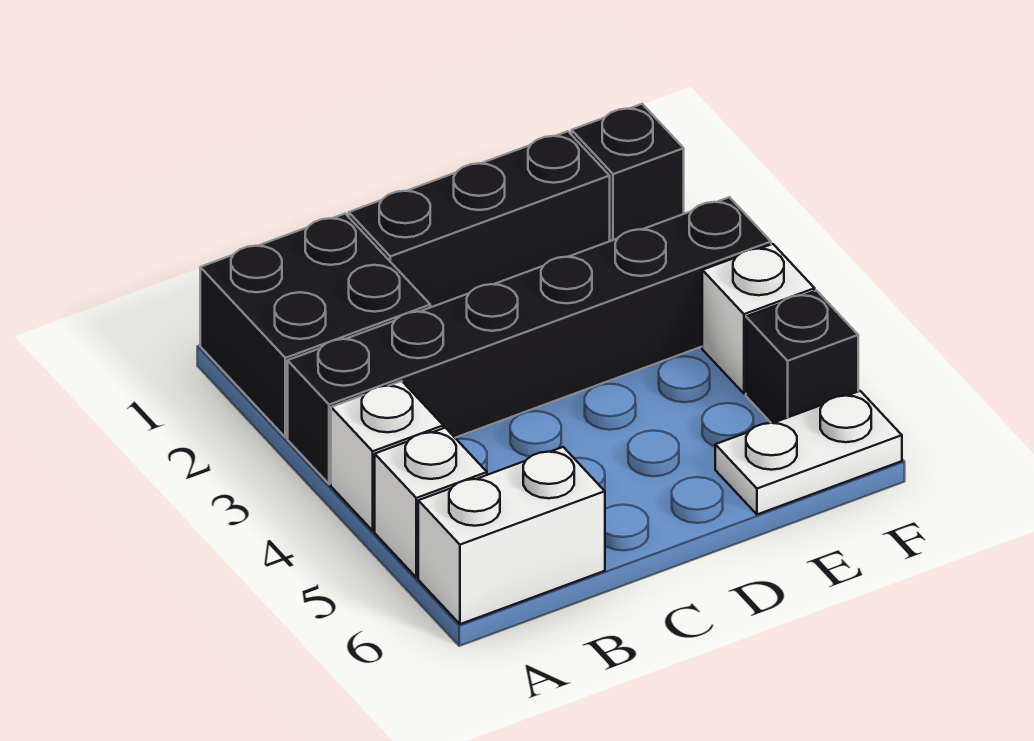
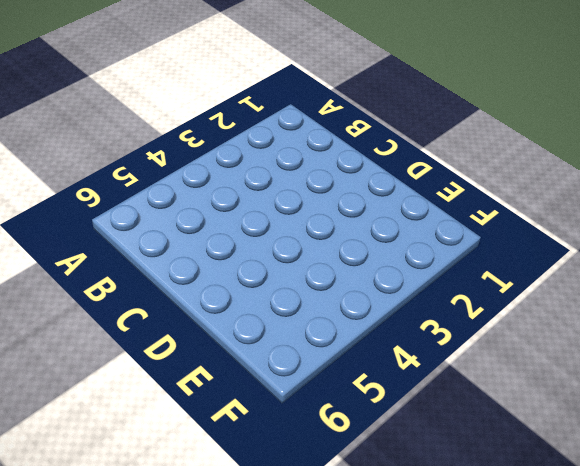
none -> black 2x2 brick [200,214,430,437]
none -> black 1x6 brick [288,197,771,484]

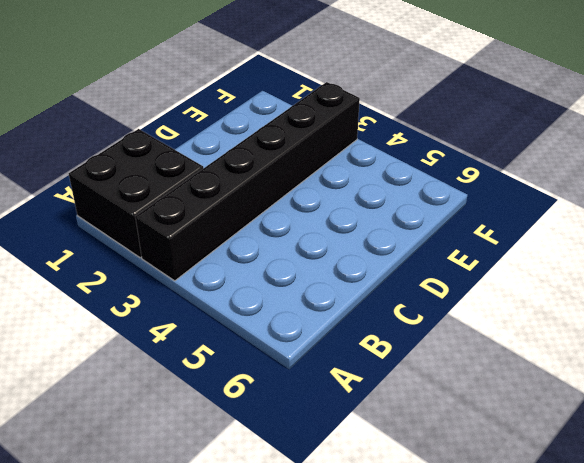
none -> white 1x1 brick [331,381,443,531]
none -> white 1x1 brick [375,428,487,577]

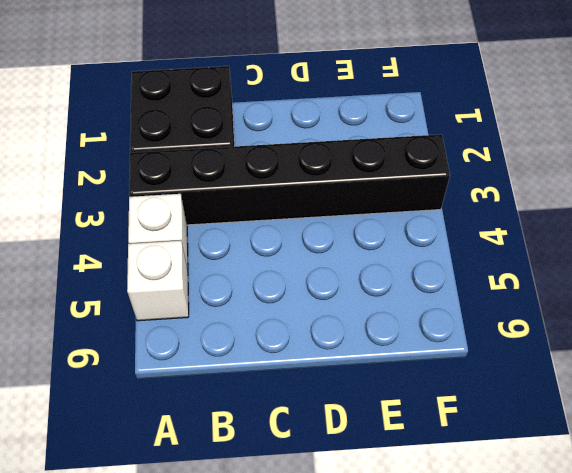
none -> white 1x2 brick [418,447,605,624]
none -> black 1x3 brick [349,131,610,307]

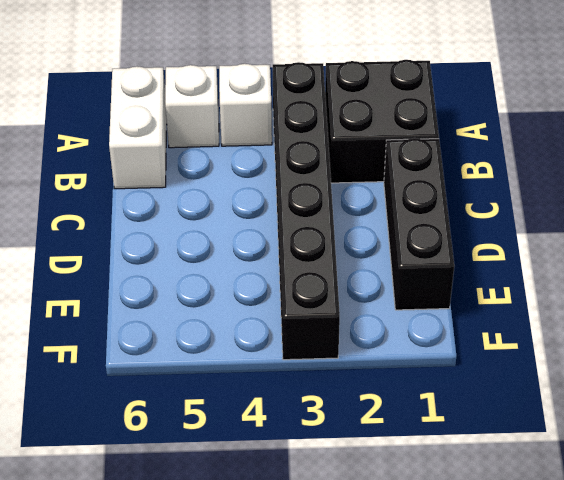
none -> white 1x2 plate [715,391,902,514]
none -> black 1x1 brick [572,104,684,241]

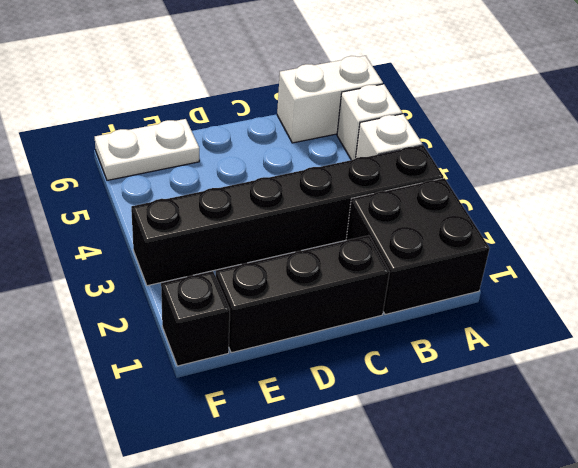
none -> white 1x1 brick [702,244,815,394]
none -> black 1x1 brick [746,291,858,423]

